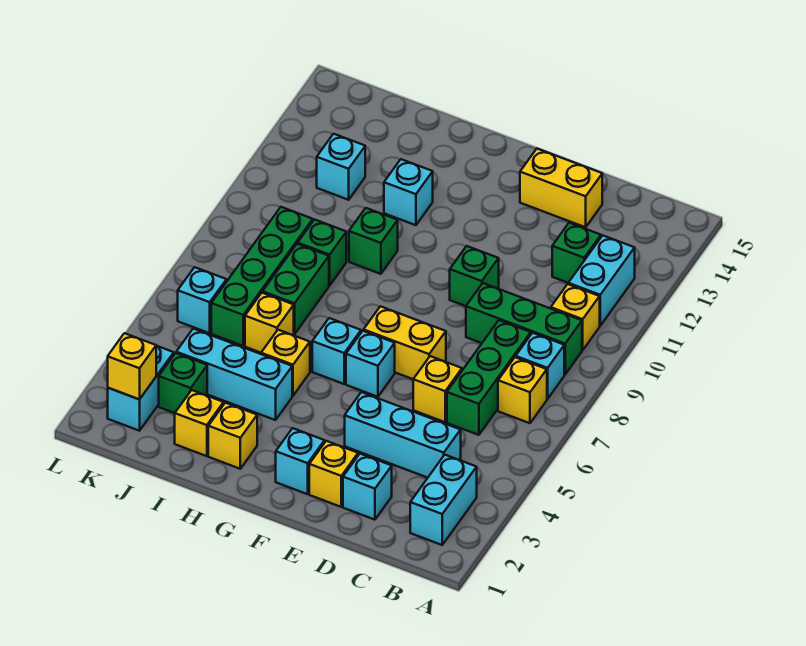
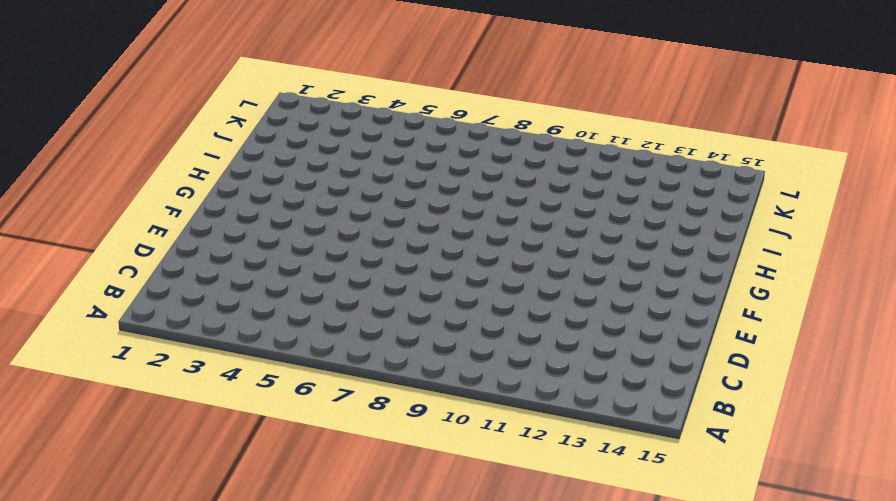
none -> cyan 1x2 brick [410,455,477,545]
none -> yellow 1x1 brick [498,357,547,423]
none -> cyan 1x1 brick [516,333,564,399]
none -> green 1x3 brick [466,283,582,374]

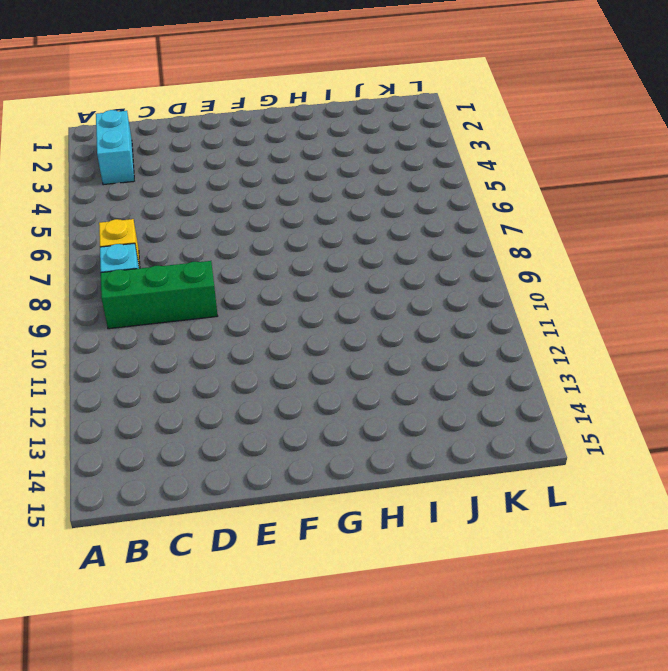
none -> yellow 1x1 brick [551,284,600,350]
none -> cyan 1x2 brick [568,236,635,326]
none -> cyan 1x3 brick [345,392,461,478]
none -> green 1x3 brick [447,320,531,435]

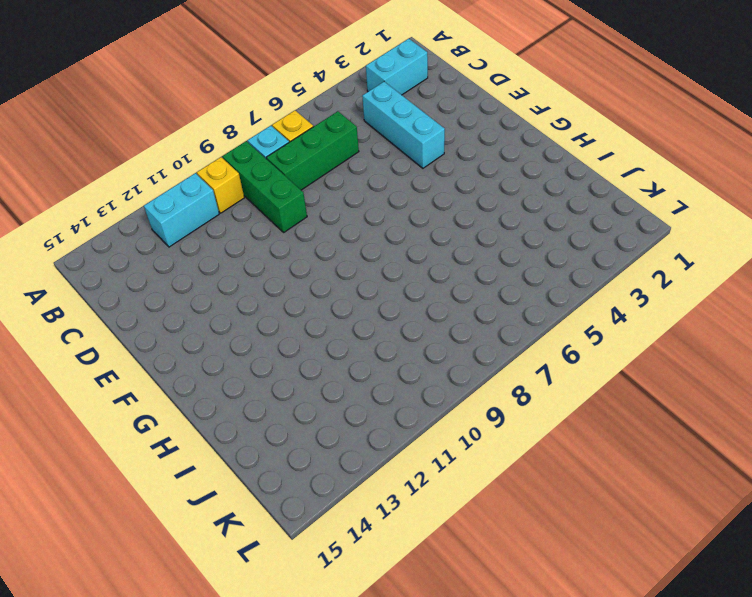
none -> green 1x1 brick [552,223,601,283]
none -> cyan 1x1 brick [343,454,392,520]
none -> yellow 1x1 brick [413,356,462,422]
none -> yellow 1x2 brick [520,149,602,227]

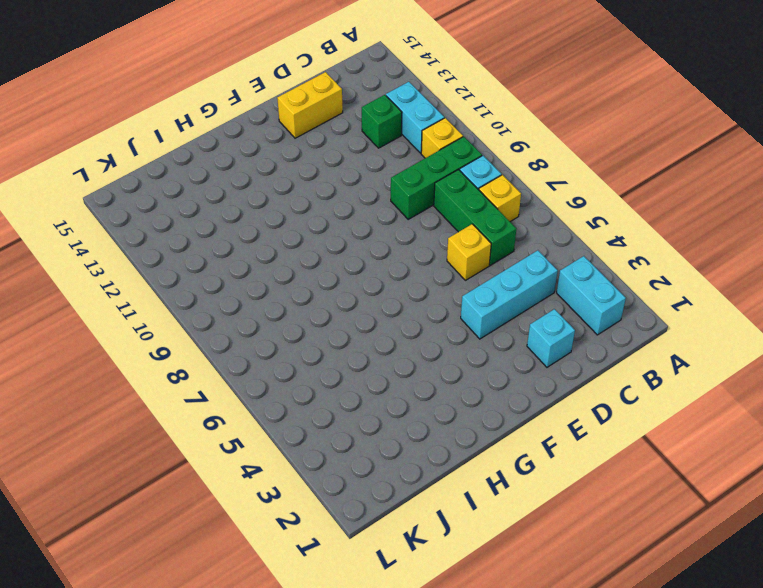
none -> yellow 1x1 brick [309,441,358,507]
none -> yellow 1x2 brick [364,306,446,379]
none -> green 1x1 brick [450,246,499,306]
none -> cyan 1x1 brick [276,428,324,494]

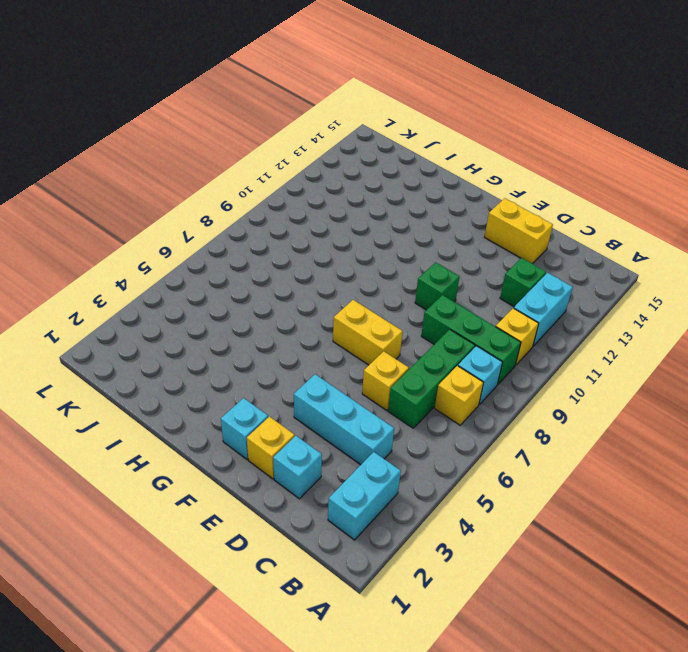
none -> cyan 1x1 brick [346,331,395,397]
none -> cyan 1x1 brick [312,318,361,384]
none -> yellow 1x1 brick [208,403,257,469]
none -> cyan 1x3 brick [176,329,292,420]

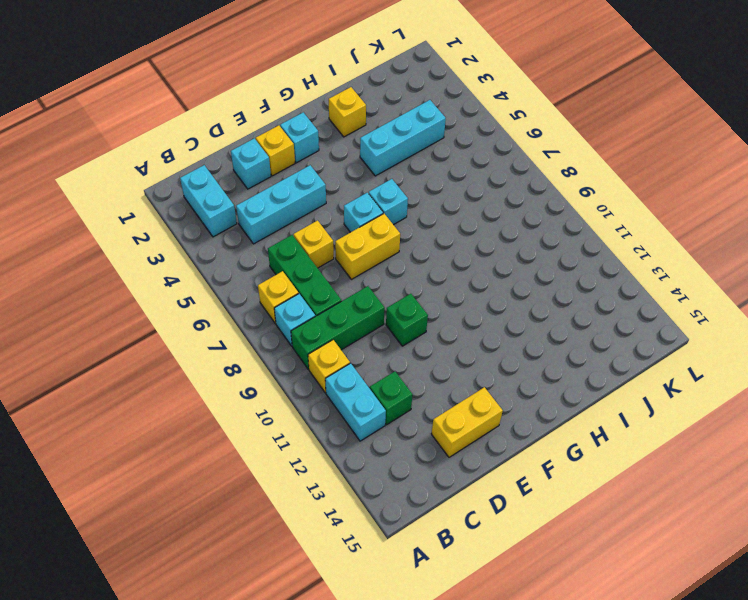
none -> yellow 1x1 brick [261,330,310,396]
none -> green 1x1 brick [349,208,398,274]
none -> cyan 1x1 brick [384,159,433,225]
none -> yellow 1x1 brick [175,390,224,456]

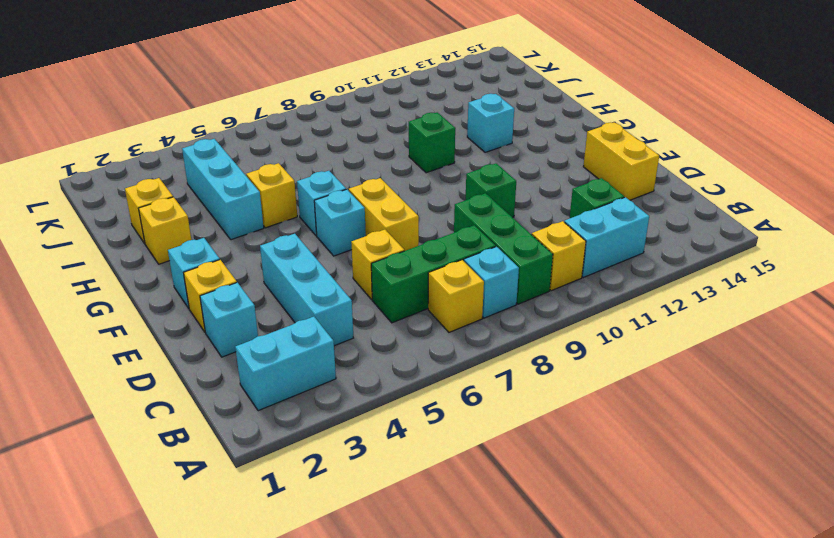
none -> yellow 1x1 brick [245,293,294,353]
none -> green 1x2 brick [263,244,329,334]
none -> green 1x1 brick [298,220,346,286]
none -> green 1x1 brick [159,353,207,413]

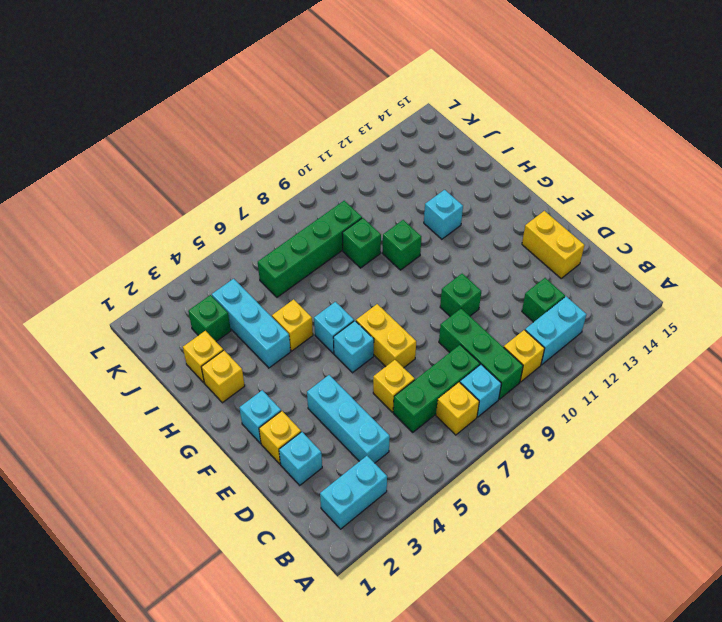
none -> yellow 1x1 brick [245,293,294,353]
none -> green 1x2 brick [263,244,329,334]
none -> cyan 1x1 brick [317,134,365,200]
none -> cyan 1x2 brick [108,346,174,431]

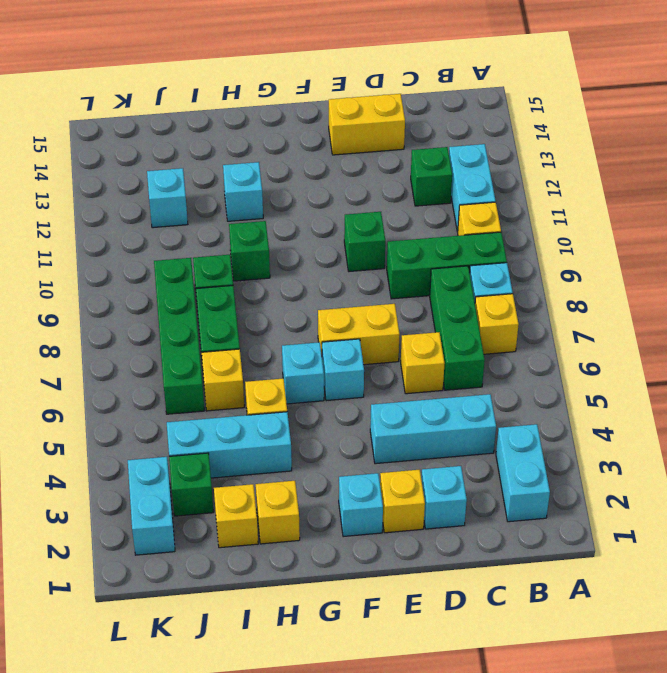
none -> cyan 1x1 brick [178,267,226,333]
none -> yellow 1x1 brick [108,333,156,399]

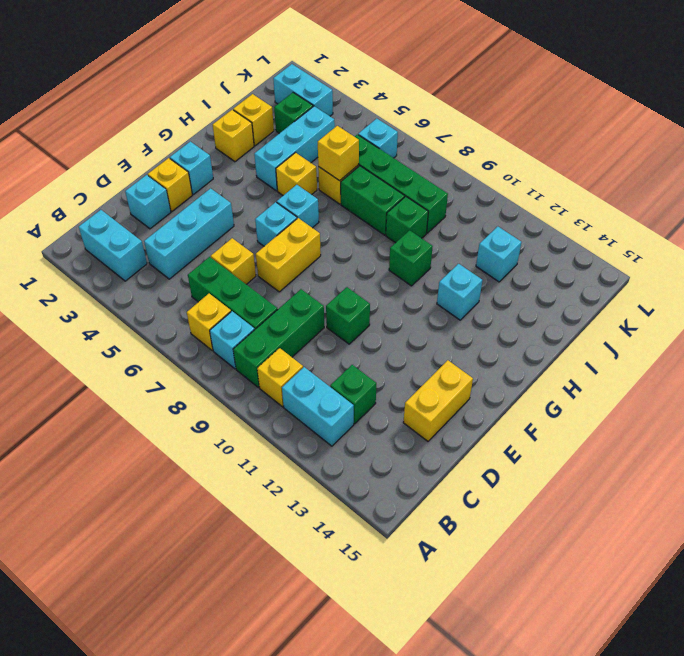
yellow 1x1 brick [318,126,359,181] -> yellow 1x1 brick moved to [108,333,156,399]

